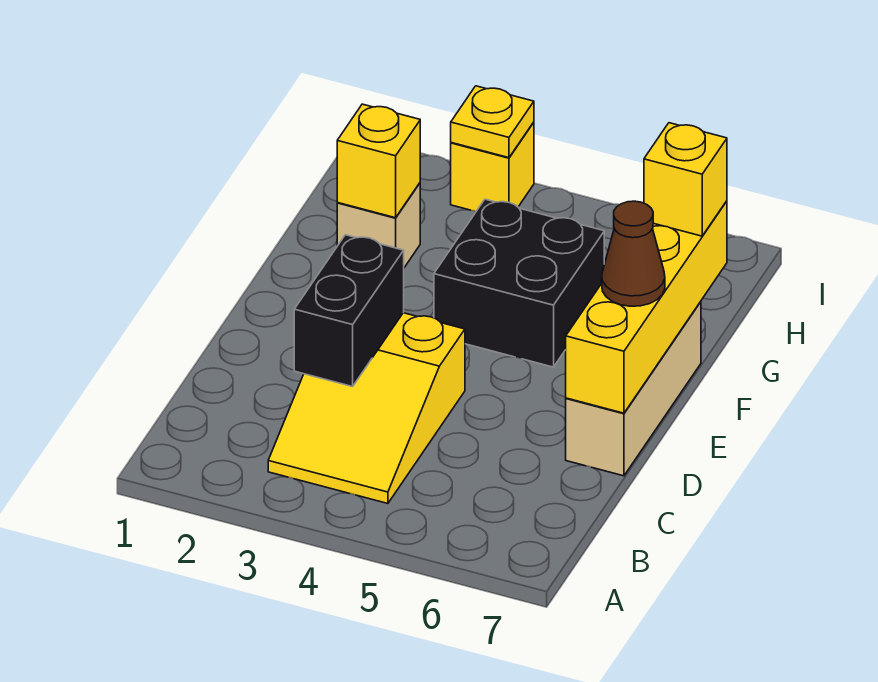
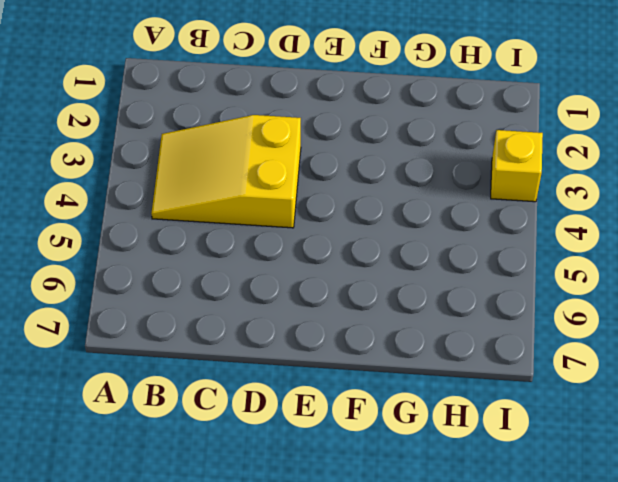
none -> tan 1x3 brick [566,302,701,476]
none -> black 2x2 brick [434,199,604,367]

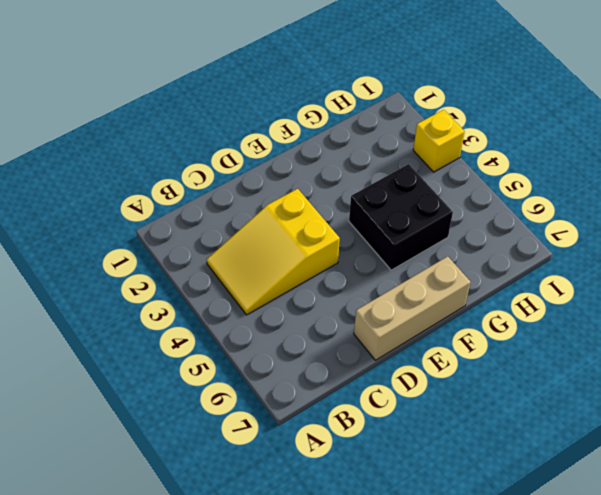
none -> tan 1x1 brick [337,183,420,268]
none -> black 1x2 brick [294,235,404,387]

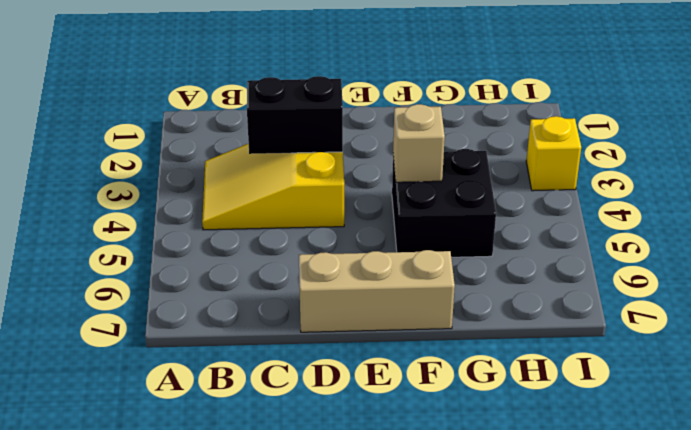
tan 1x1 brick [393,104,445,182] -> tan 1x1 brick moved to [337,183,420,268]
none -> yellow 1x4 brick [566,201,727,413]
none -> yellow 1x1 brick [337,104,420,218]

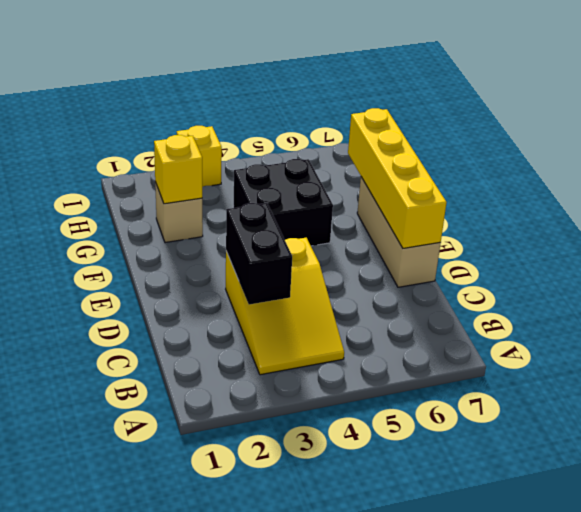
none -> yellow 1x1 plate [451,86,534,158]
none -> brown 1x1 cone [602,201,665,306]

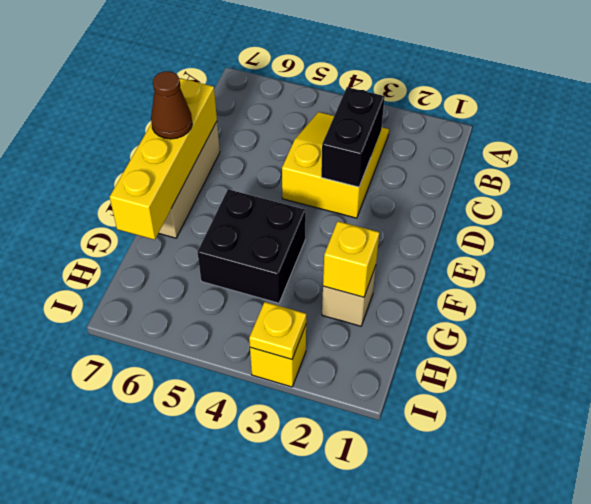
none -> yellow 1x1 brick [644,123,727,236]

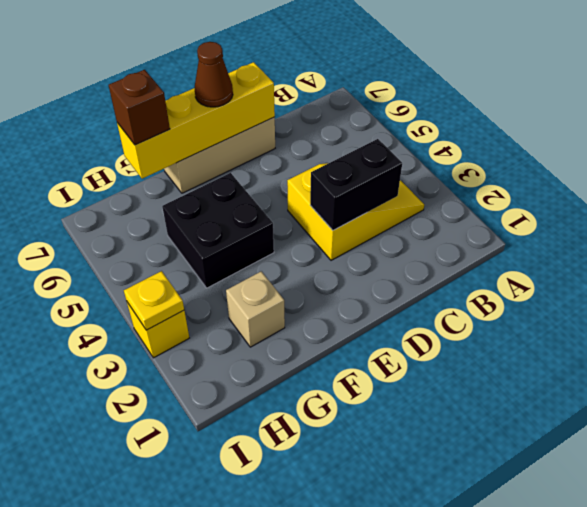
brown 1x1 brick [109,70,170,145] -> yellow 1x1 brick [644,123,727,236]
none -> yellow 1x1 brick [337,104,420,218]

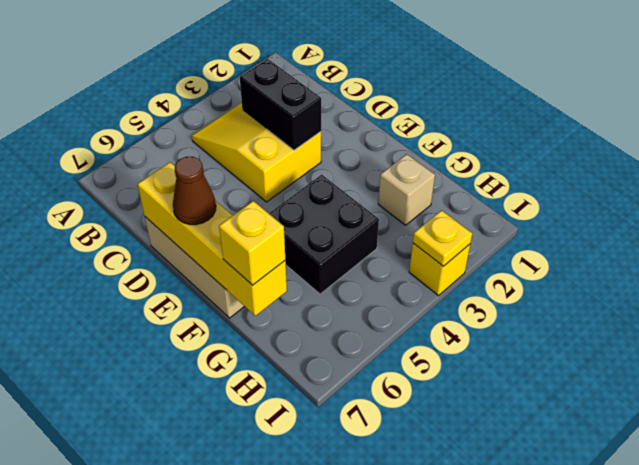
none -> yellow 1x1 brick [337,104,420,218]

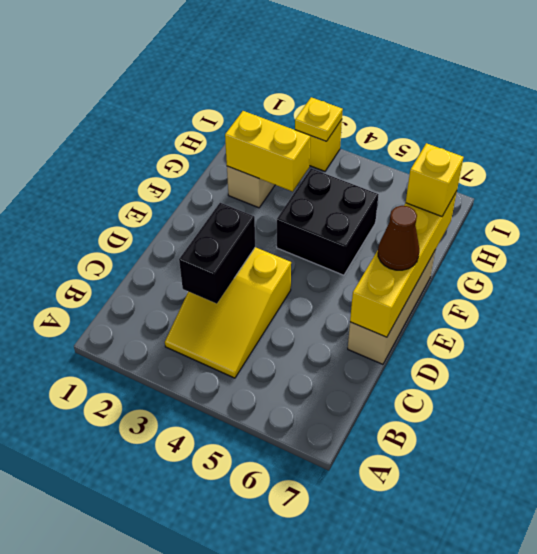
yellow 1x2 brick [225,111,310,191] -> yellow 1x1 brick [337,104,420,218]

